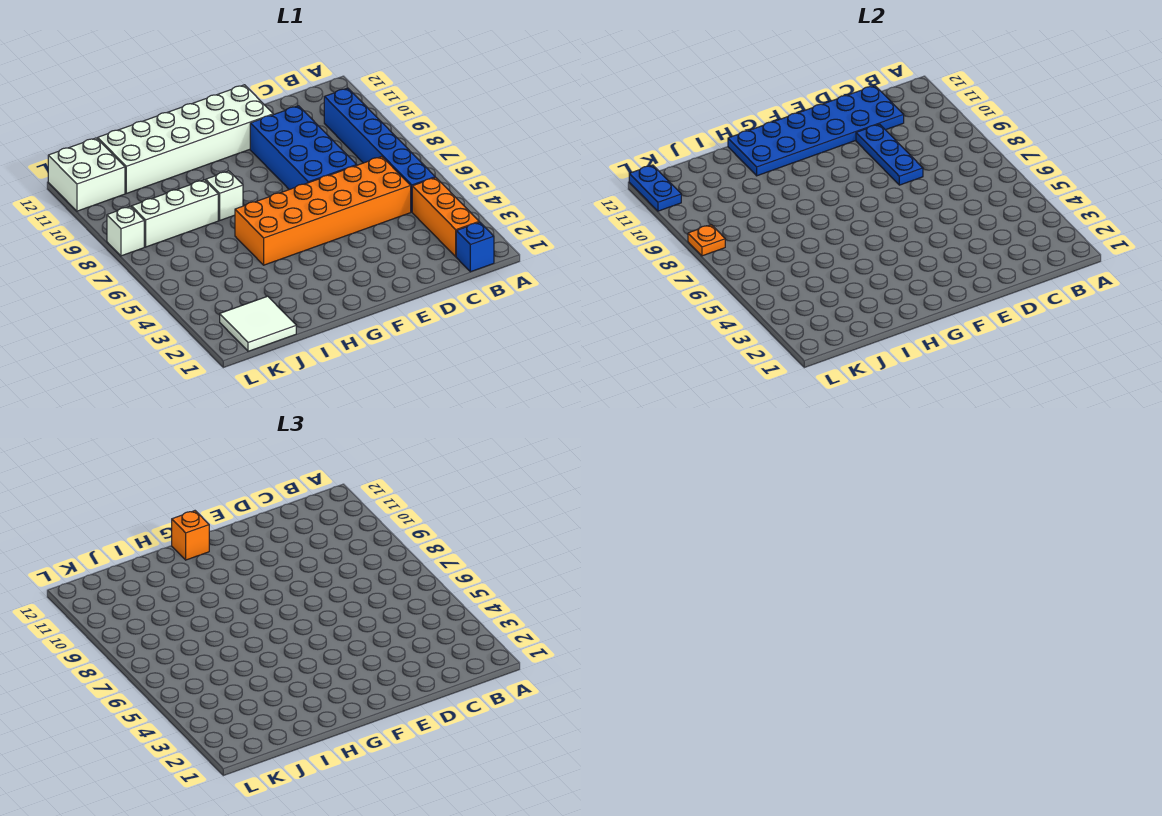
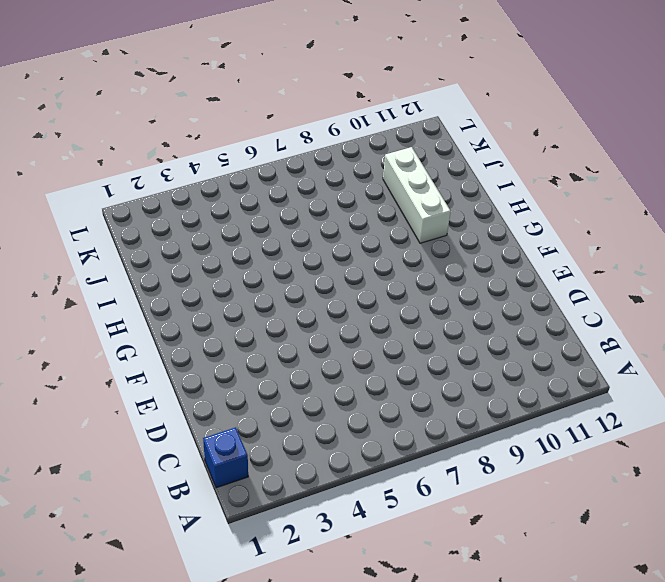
white 1x3 brick [383,147,451,243] -> white 1x3 brick moved to [132,180,218,247]
none -> orange 1x3 brick [412,177,479,257]
none -> blue 1x6 brick [324,88,435,212]
none -> orange 2x6 brick [235,157,411,265]

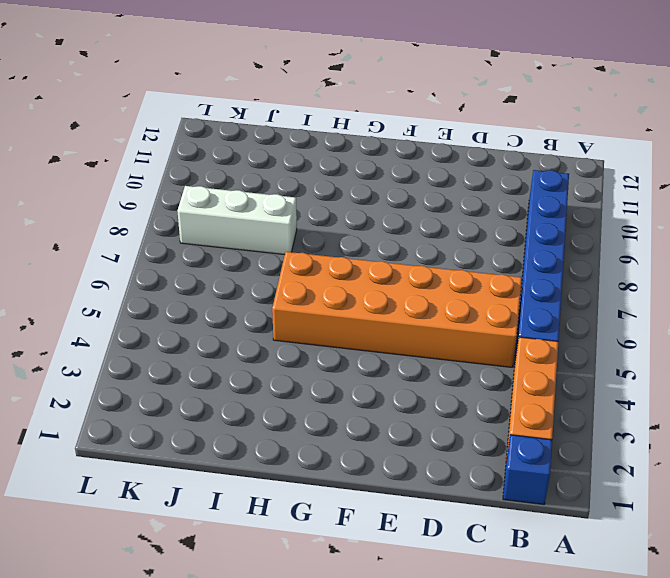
none -> blue 2x4 brick [250,106,357,190]
none -> white 2x6 brick [98,85,273,193]
none -> white 1x1 brick [206,171,243,220]

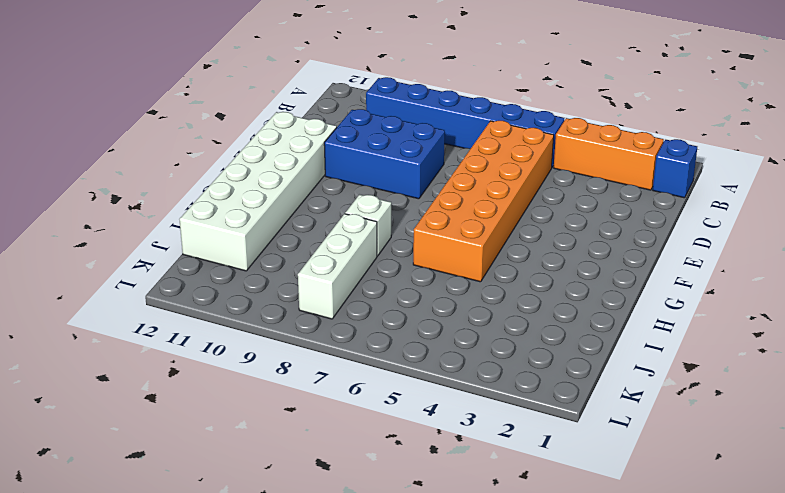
blue 2x3 brick [324,109,445,199] -> blue 2x4 brick [250,106,357,190]
none -> white 2x2 tile [220,296,296,351]
none -> white 2x2 brick [48,138,125,211]
none -> white 1x1 brick [107,206,144,256]

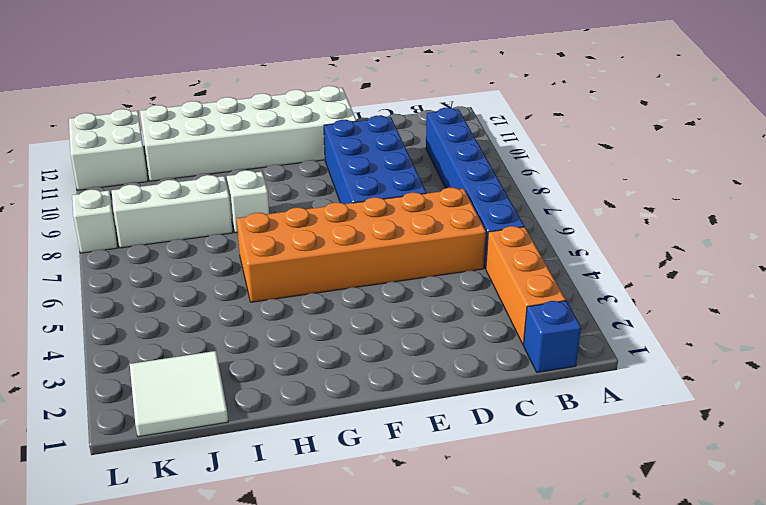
none -> blue 2x6 plate [728,86,904,176]
none -> blue 1x3 plate [856,124,923,185]
none -> orange 1x1 plate [688,225,725,256]

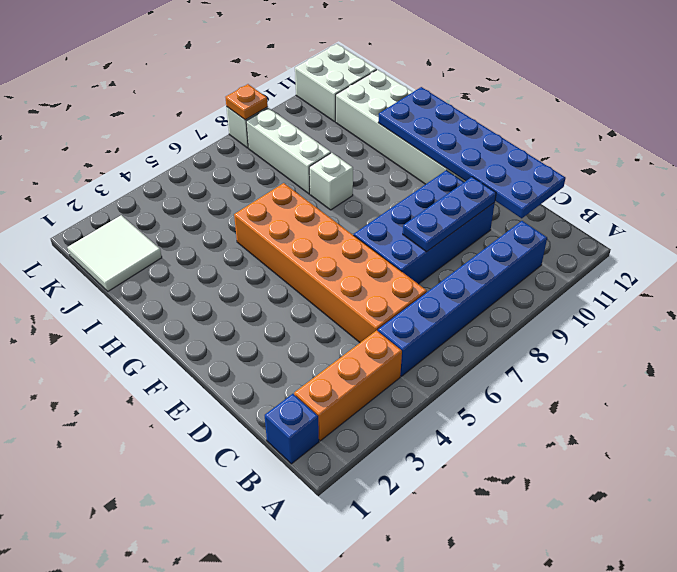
none -> blue 1x2 plate [629,165,681,211]
none -> orange 1x1 brick [172,511,209,560]

